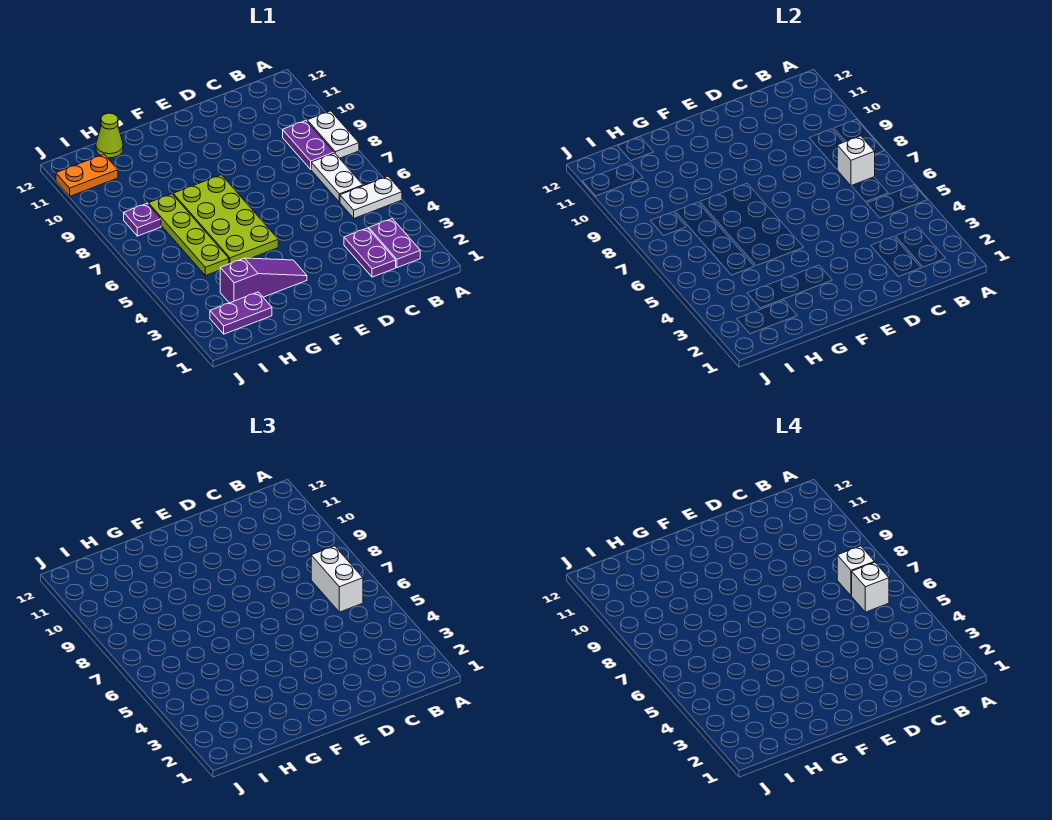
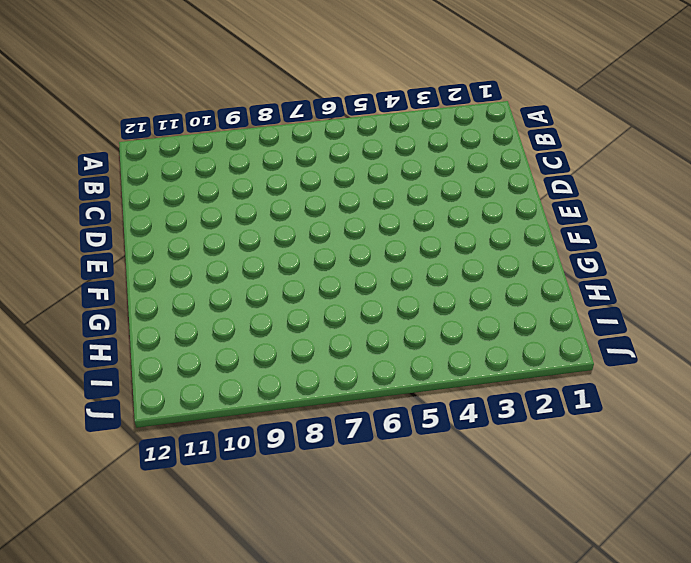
none -> white 1x2 plate [340,176,402,218]
none -> white 1x2 plate [307,111,359,158]
none -> purple 1x2 plate [369,219,420,268]

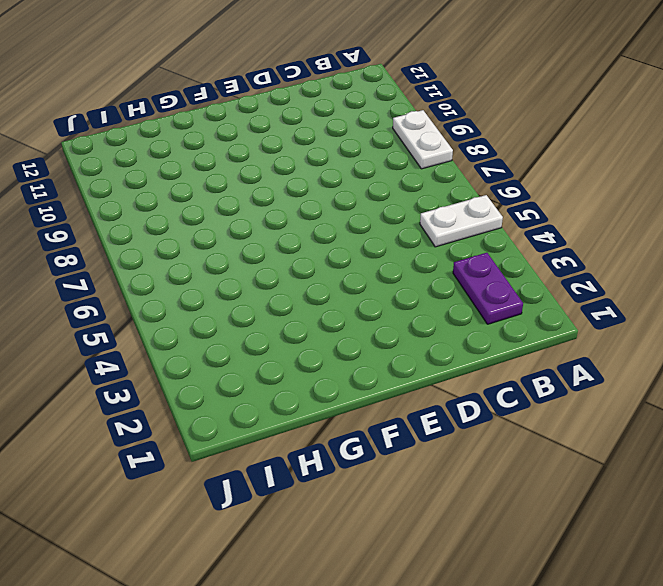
none -> white 1x2 plate [311,153,363,202]
none -> purple 1x2 plate [283,121,334,169]
none -> purple 1x2 plate [344,228,396,277]

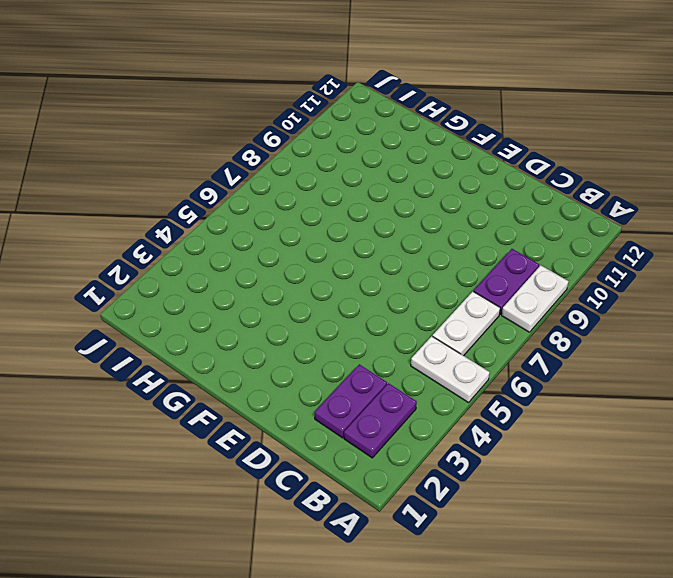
none -> purple 1x3 slope [220,258,307,303]
none -> lime 2x4 plate [173,175,278,264]
none -> purple 1x2 plate [210,292,272,334]

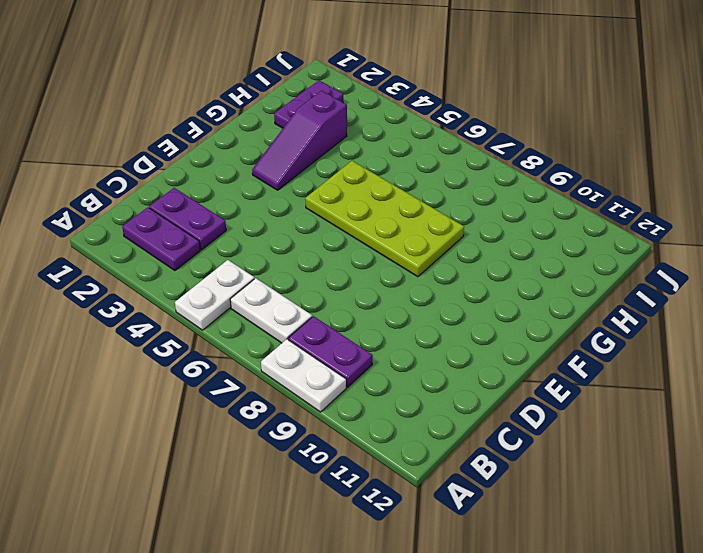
none -> lime 1x4 plate [148,194,229,276]
none -> lime 1x1 cone [96,113,123,158]
none -> purple 1x1 plate [124,204,161,236]

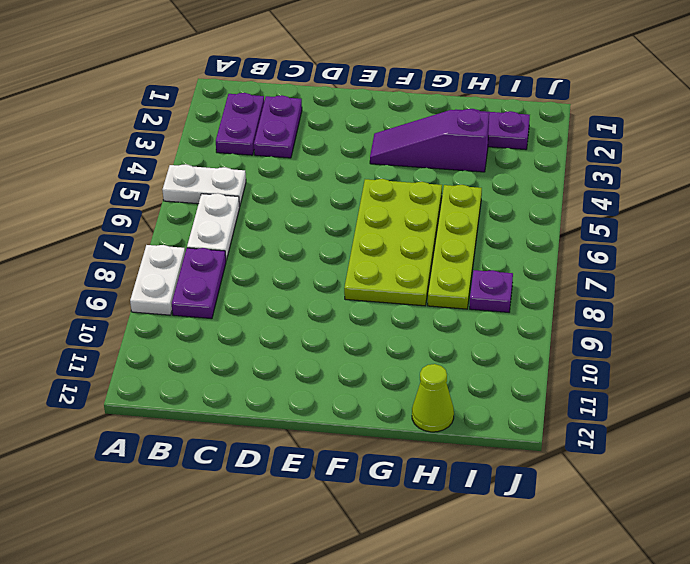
none -> orange 1x2 plate [56,154,118,196]
none -> white 1x1 brick [837,136,875,186]
none -> white 1x2 brick [311,546,363,612]

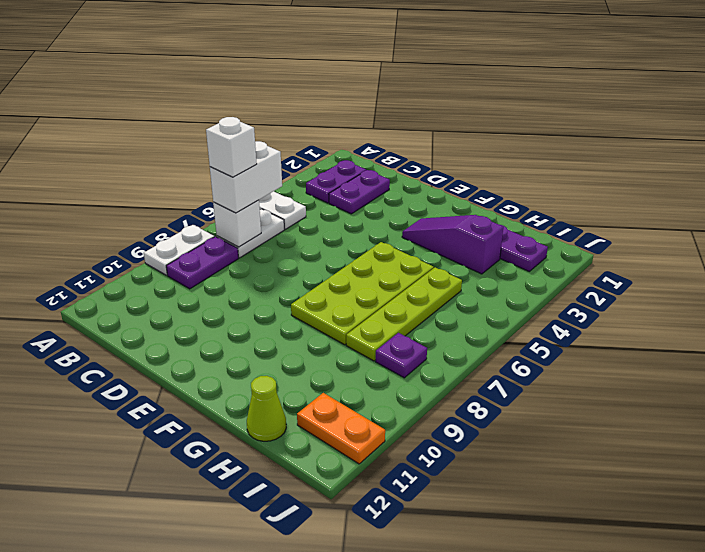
none -> white 1x1 brick [852,562,889,612]

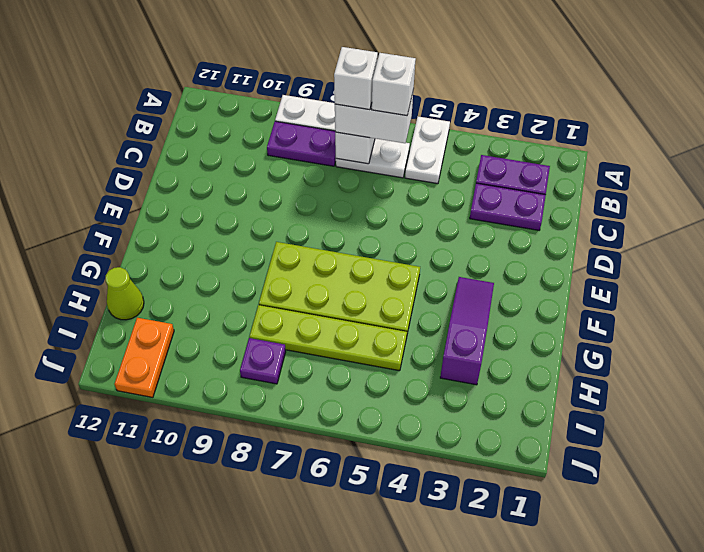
none -> purple 1x2 plate [210,292,272,334]

